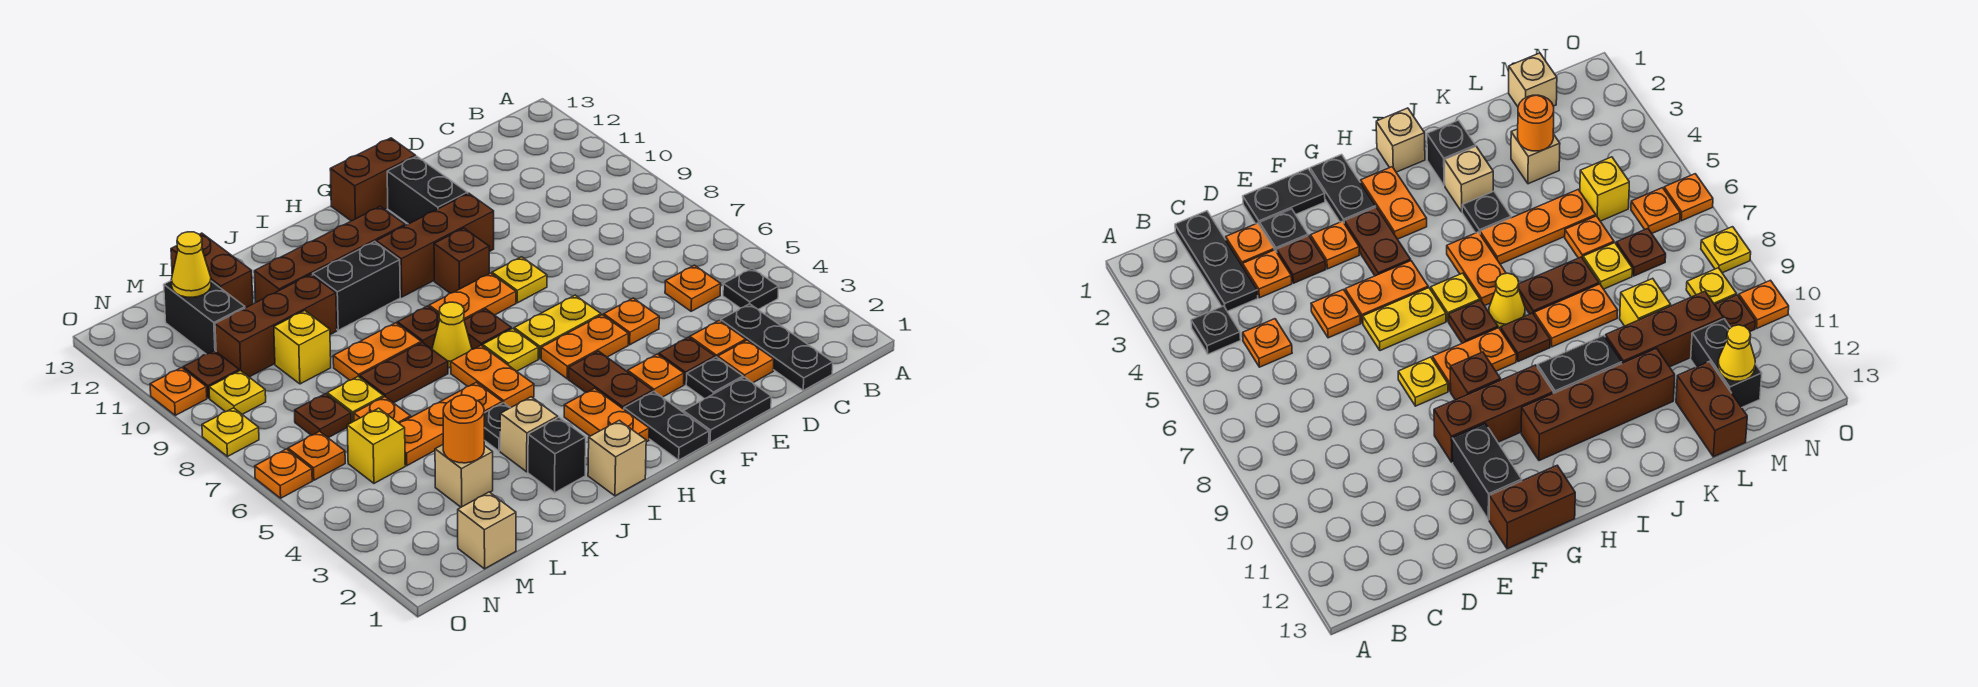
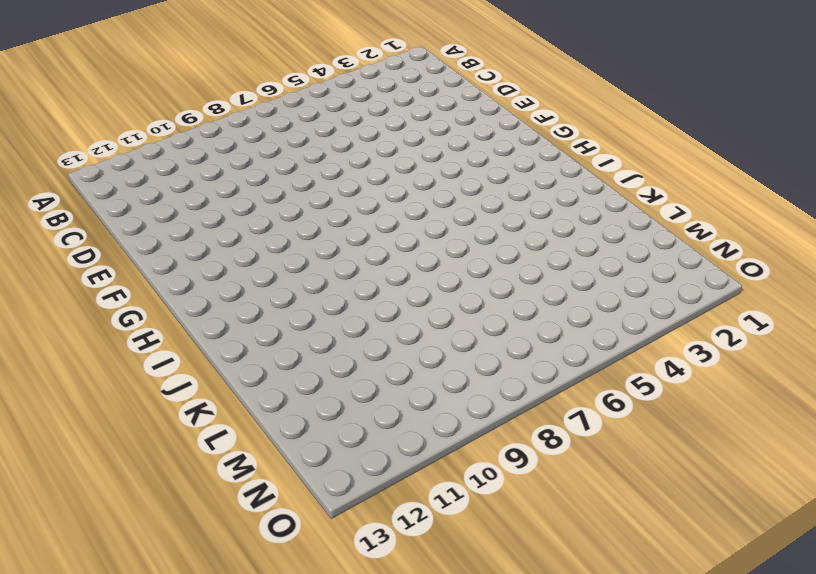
none -> black 1x1 plate [723,268,779,309]
none -> black 1x3 plate [721,304,833,390]
none -> orange 1x1 plate [665,265,721,311]
none -> orange 1x1 plate [718,340,774,383]

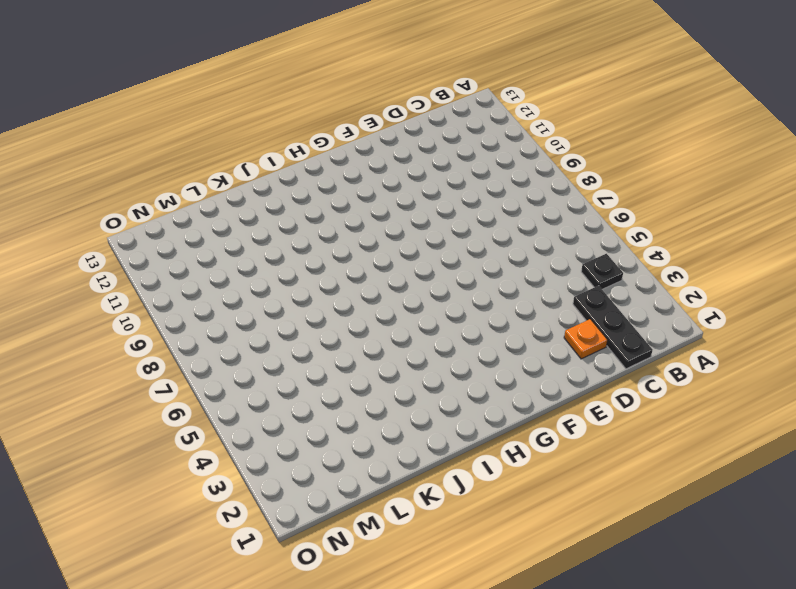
none -> orange 1x1 plate [665,265,721,311]
none -> orange 1x1 plate [690,321,746,358]
none -> black 1x2 plate [684,377,771,442]
none -> black 1x1 plate [686,357,743,399]

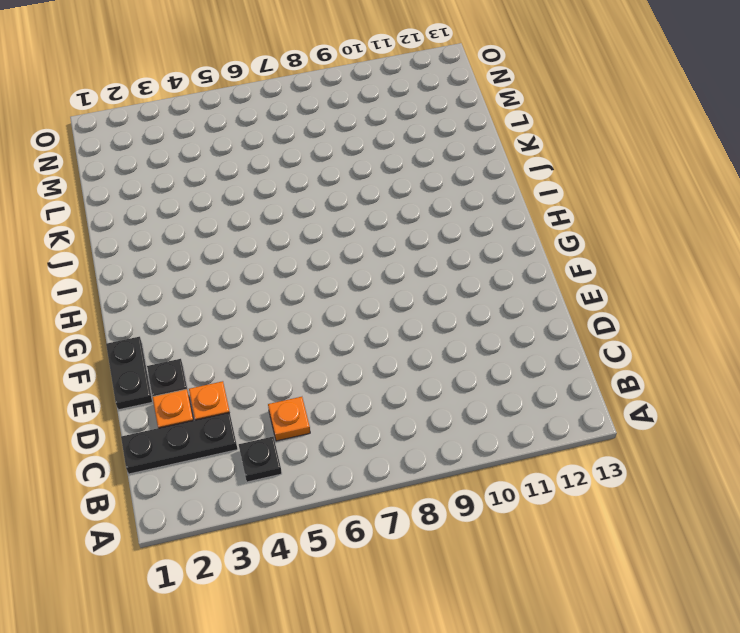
none -> brown 1x1 plate [659,337,715,385]
none -> orange 1x1 plate [604,298,659,345]
none -> orange 1x1 plate [628,354,684,397]
none -> orange 1x2 plate [541,315,628,379]

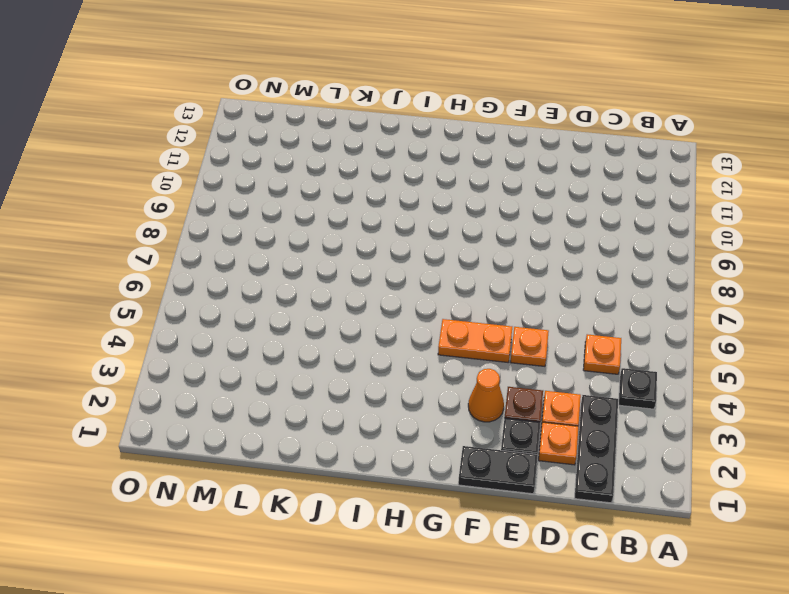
orange 1x1 cone [468,369,504,422] -> orange 1x1 plate [628,354,684,397]
none -> yellow 1x2 plate [514,295,601,359]
none -> yellow 1x1 plate [492,257,547,303]
none -> brown 1x3 brick [376,193,494,297]
none -> black 1x2 brick [387,156,468,224]

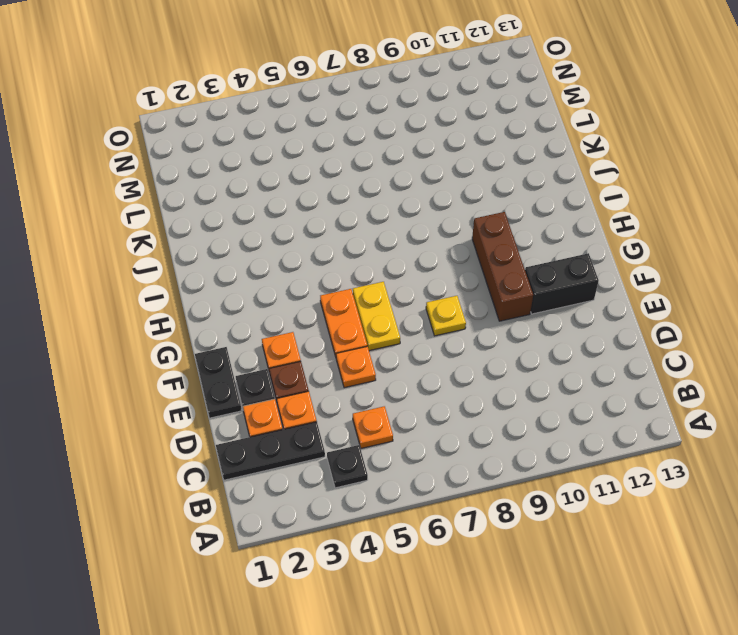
none -> brown 1x2 brick [330,138,416,221]
none -> black 1x2 plate [624,391,709,460]
none -> brown 1x2 plate [568,351,653,409]
none -> orange 1x2 plate [429,273,516,320]

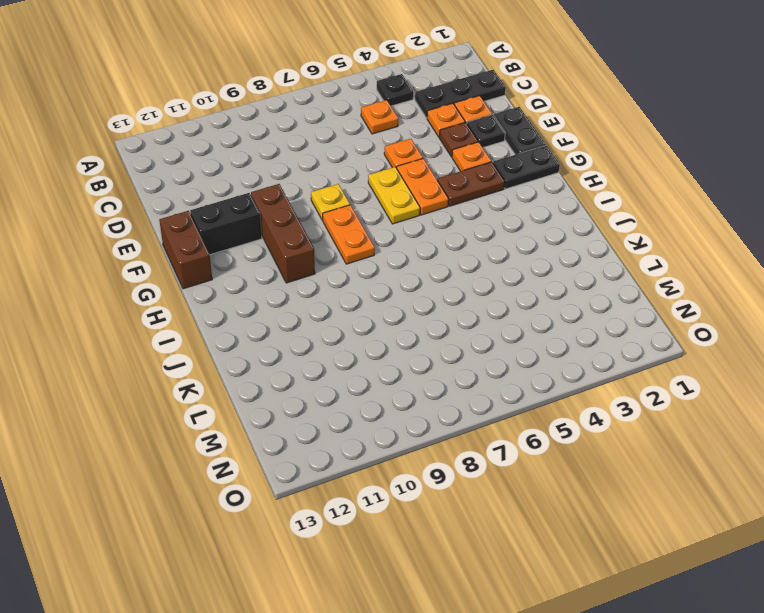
none -> brown 1x1 brick [434,228,489,293]
none -> orange 1x2 plate [564,388,649,442]
none -> yellow 1x1 plate [483,329,538,371]
none -> brown 1x1 plate [464,309,511,349]

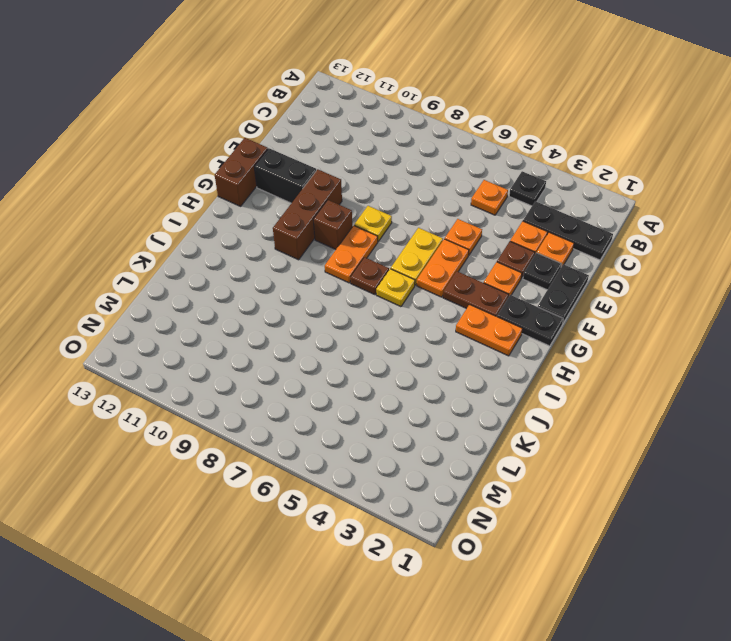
none -> brown 1x4 brick [254,206,405,302]
none -> tan 1x1 brick [588,420,646,496]
none -> orange 1x2 plate [451,346,534,408]
none -> yellow 1x1 cone [432,302,472,368]

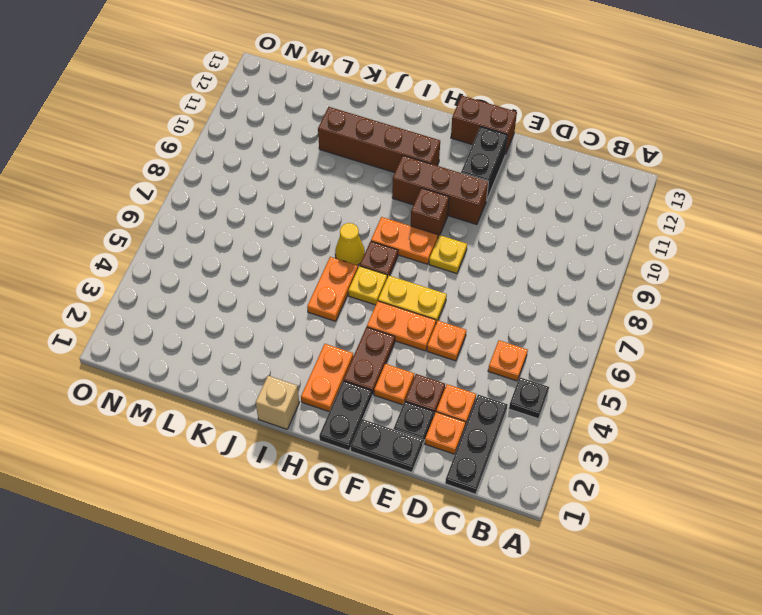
none -> brown 1x1 plate [397,306,440,349]
none -> black 1x2 brick [313,242,400,330]
none -> black 1x1 brick [528,418,586,493]
none -> tan 1x1 brick [500,397,558,472]

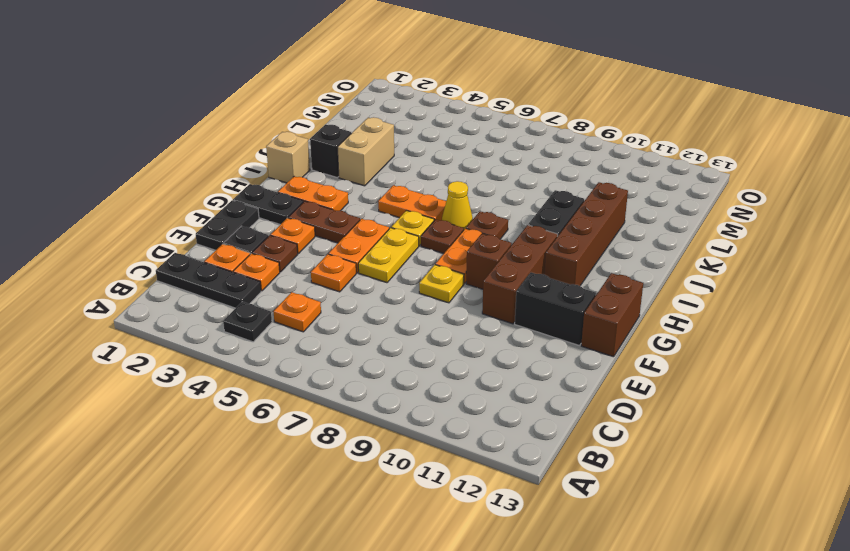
tan 1x2 brick [337,117,394,186] -> tan 1x1 brick [500,397,558,472]
none -> black 1x1 plate [484,403,510,451]
none -> orange 1x3 plate [399,382,502,466]
none -> brown 1x2 plate [360,342,448,403]
none -> orange 1x2 plate [333,323,421,380]

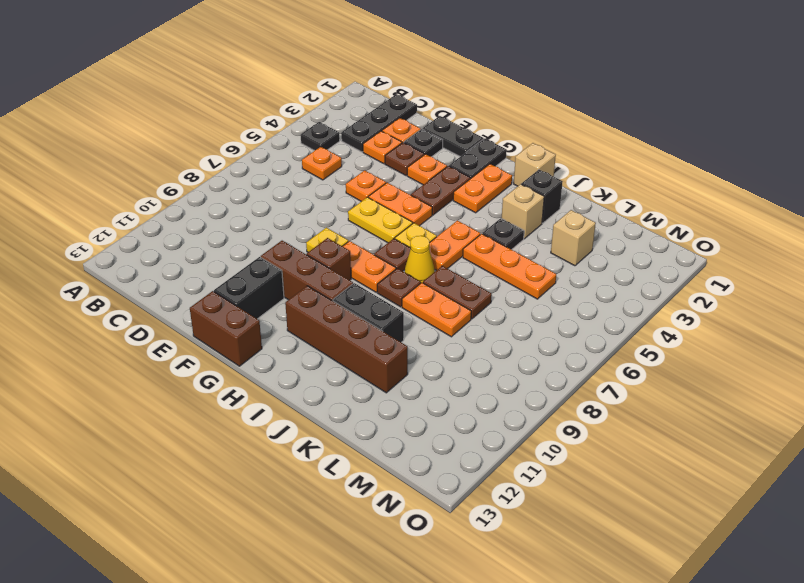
none -> brown 1x3 brick [215,275,337,377]
none -> orange 1x1 plate [354,397,411,423]
none -> yellow 1x1 plate [327,376,384,423]
none -> yellow 1x1 brick [274,311,331,384]

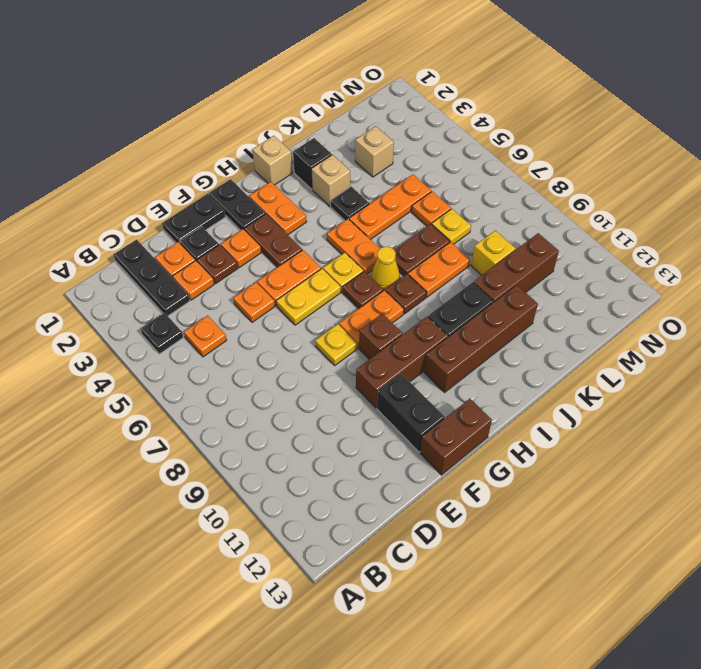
none -> brown 1x2 brick [171,233,253,308]
none -> tan 1x1 brick [458,492,516,569]
none -> yellow 1x1 brick [347,408,405,483]
none -> brown 1x1 plate [295,394,351,438]

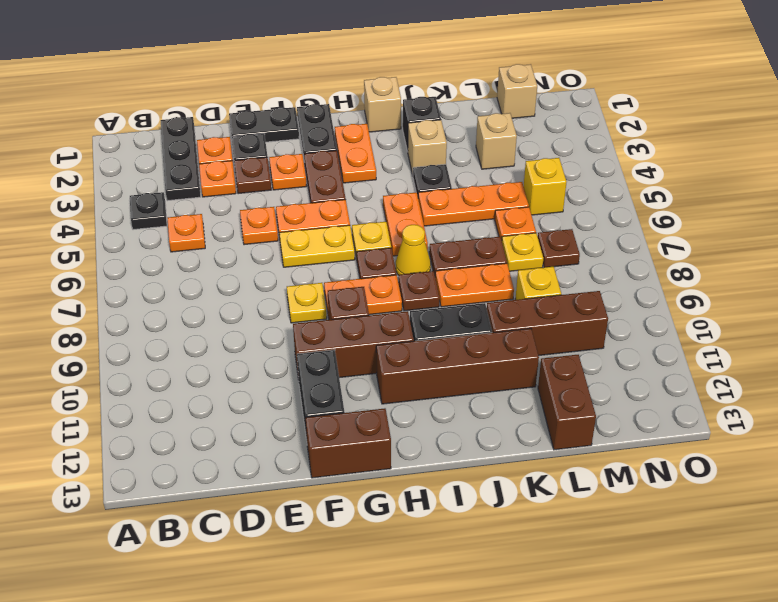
none -> black 1x2 brick [164,281,245,354]
none -> orange 1x1 plate [288,432,345,480]
none -> yellow 1x1 plate [209,370,266,414]
none -> brown 1x1 plate [183,351,239,398]

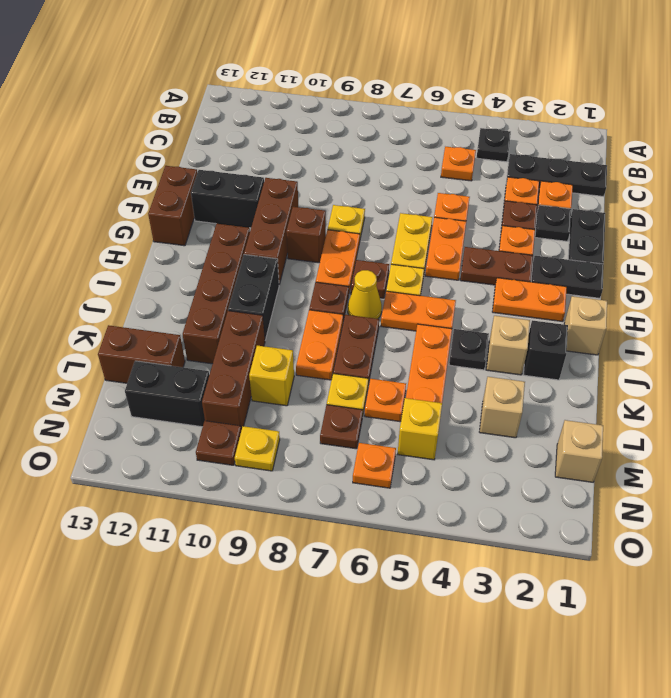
none -> orange 1x1 plate [255,449,312,498]
none -> yellow 1x1 plate [202,408,259,457]
none -> orange 1x1 plate [150,368,207,415]
none -> orange 1x1 round brick [443,395,484,463]

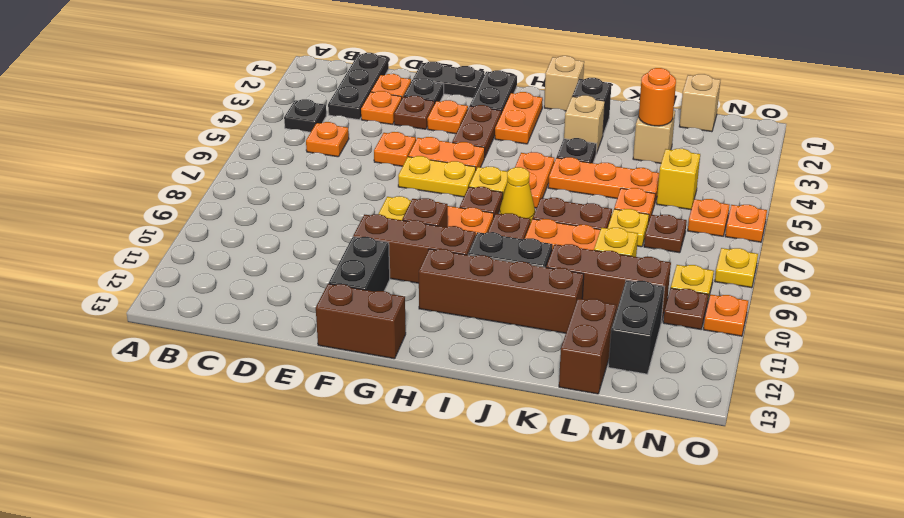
none -> yellow 1x1 cone [171,232,211,297]

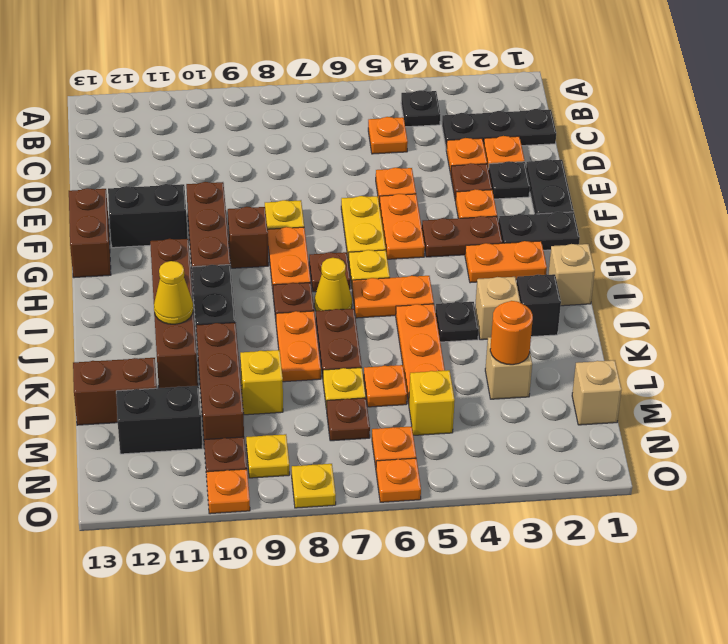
yellow 1x1 cone [154,261,193,324] -> yellow 1x1 cone moved to [171,232,211,297]

